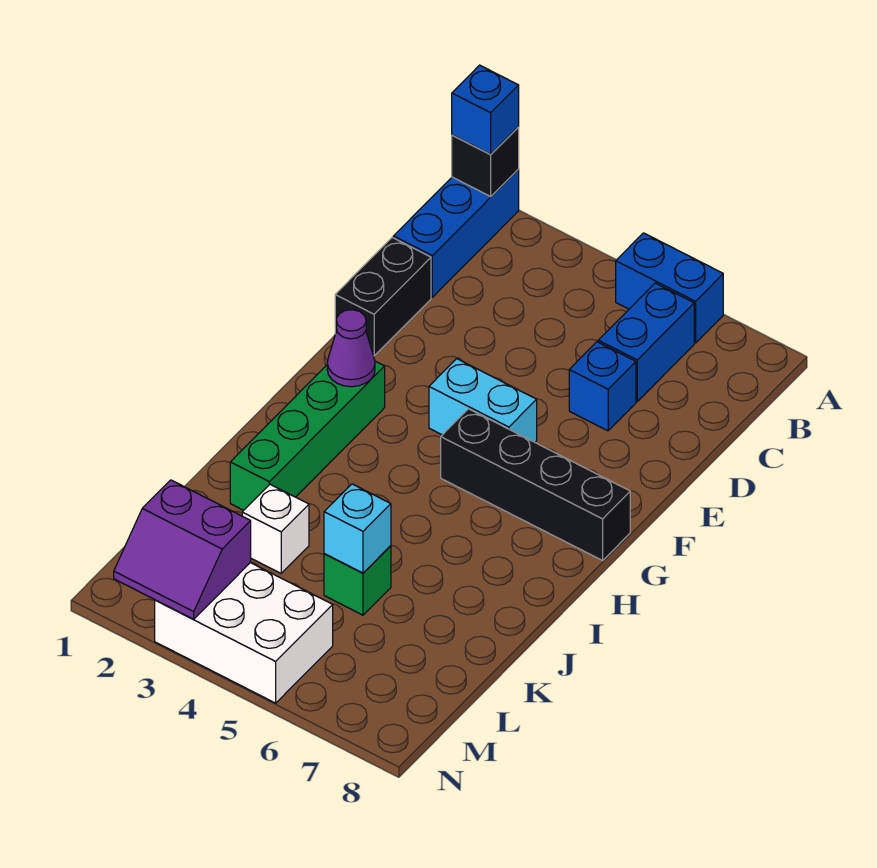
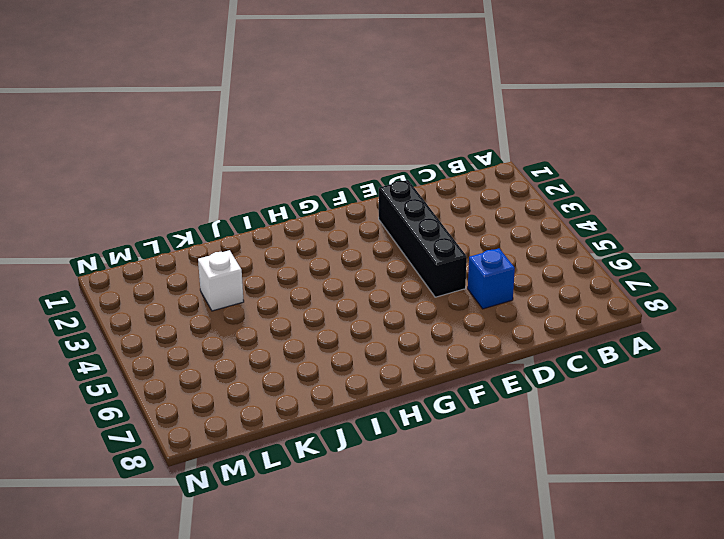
black 1x4 brick [379,180,467,297] -> black 1x4 brick moved to [441,409,630,561]
none -> blue 1x3 brick [393,170,519,297]
none -> blue 1x2 brick [616,233,723,343]
none -> blue 1x2 brick [598,283,694,401]

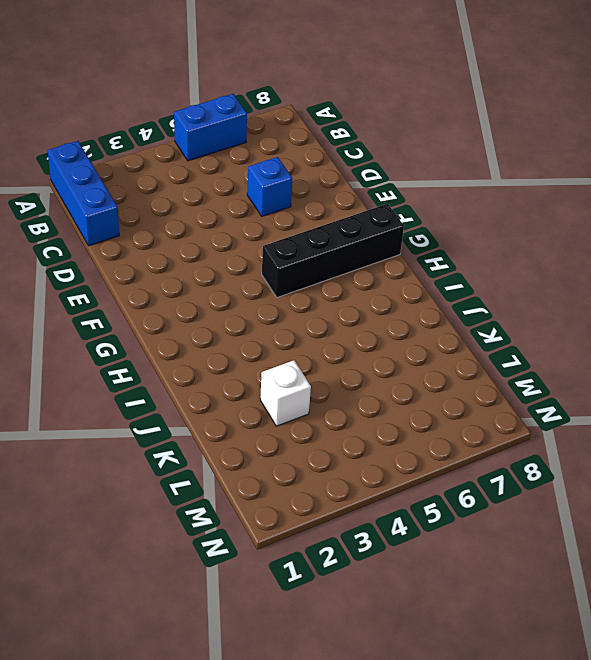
none -> blue 1x2 brick [598,283,694,401]
none -> black 1x2 brick [335,238,431,356]
none -> cyan 1x2 brick [429,359,537,442]

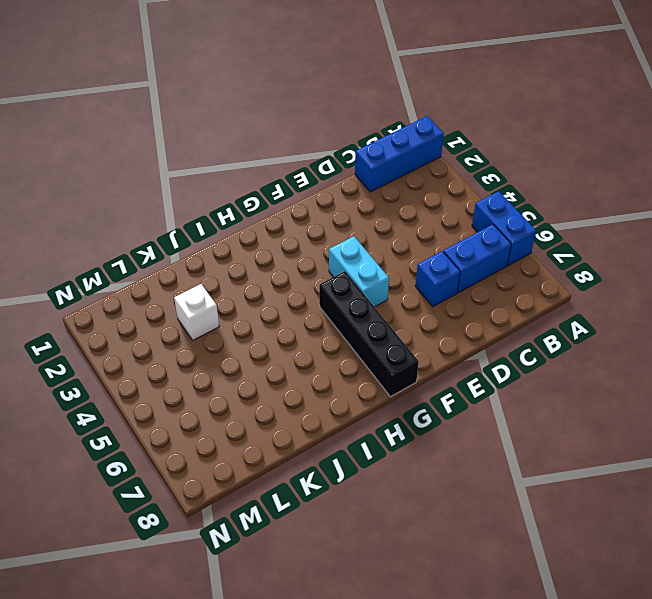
none -> black 1x2 brick [335,238,431,356]
none -> green 1x4 brick [230,361,385,510]
none -> green 1x1 brick [324,546,391,615]

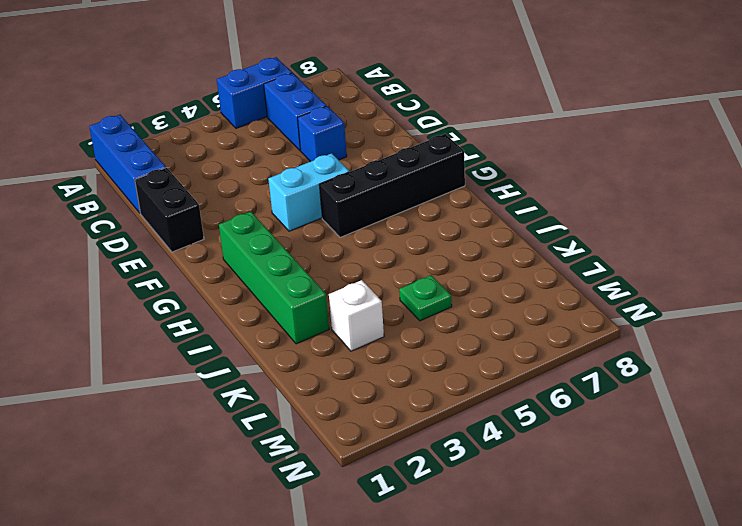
green 1x1 plate [399,275,452,321] -> green 1x1 brick [324,546,391,615]
none -> white 2x3 brick [155,562,333,703]
none -> black 1x1 brick [452,127,519,196]
none -> purple 1x1 cone [327,310,375,387]

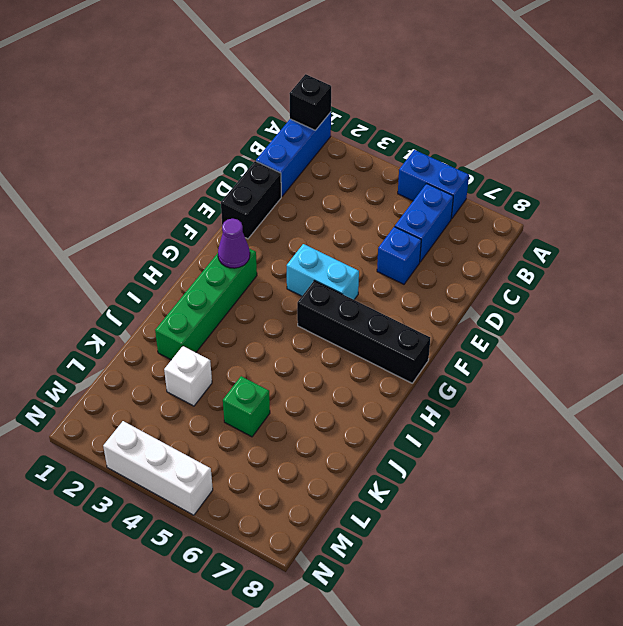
white 1x3 brick [103,421,213,515] -> white 2x3 brick [155,562,333,703]
none -> cyan 1x1 brick [324,484,391,573]
none -> purple 2x2 slope [114,480,251,619]
none -> blue 1x1 brick [452,65,519,154]

